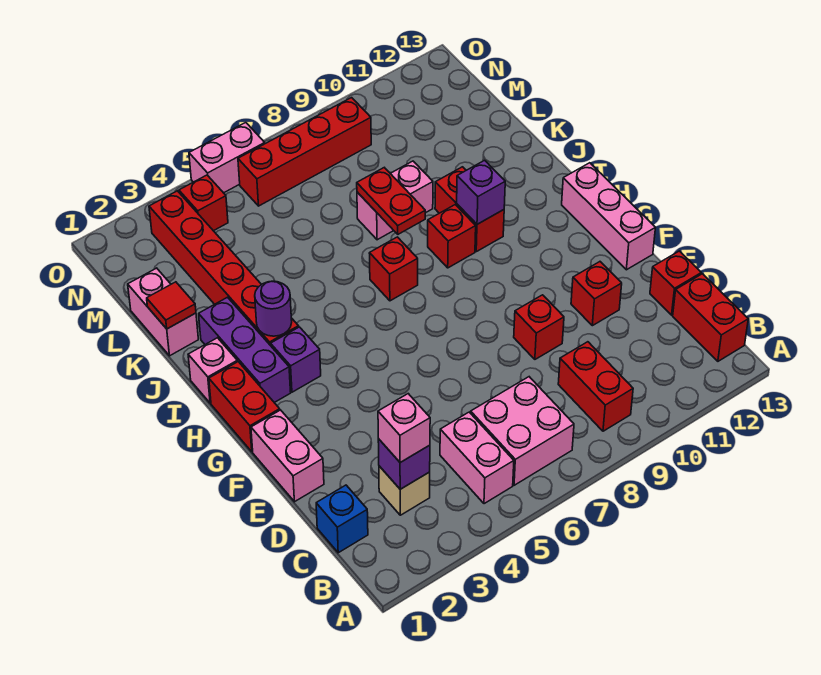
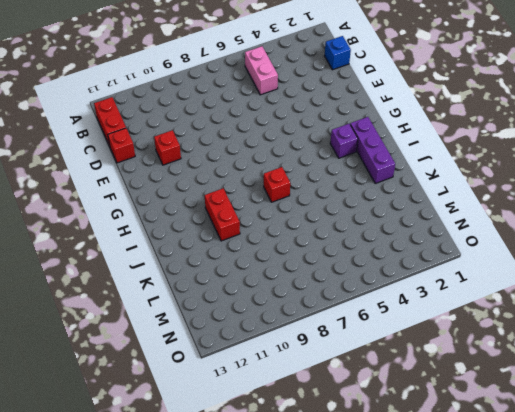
none -> pink 2x2 brick [471,377,574,485]
none -> red 1x2 brick [558,342,633,431]
none -> tan 1x1 brick [379,466,430,515]
none -> pink 1x2 brick [251,410,324,502]

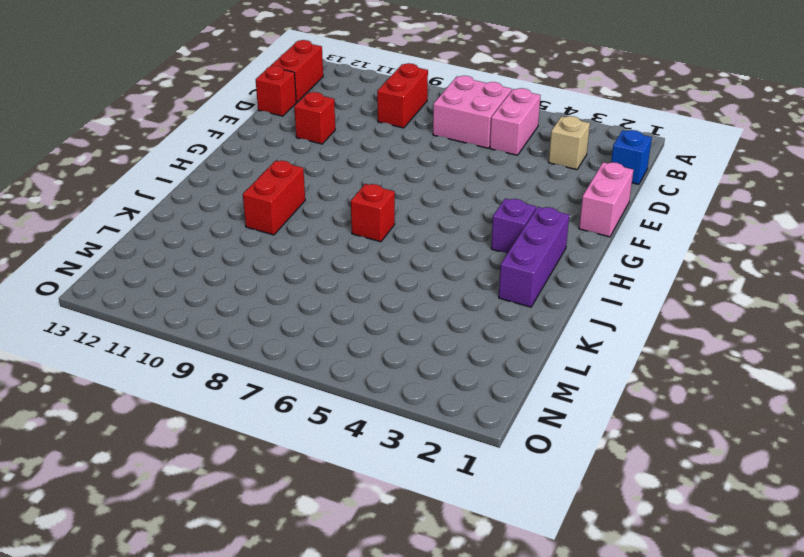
none -> red 1x1 brick [514,295,564,359]
none -> pink 1x3 brick [562,163,655,270]
none -> red 1x2 brick [209,362,280,452]
none -> pink 1x1 brick [188,338,237,403]

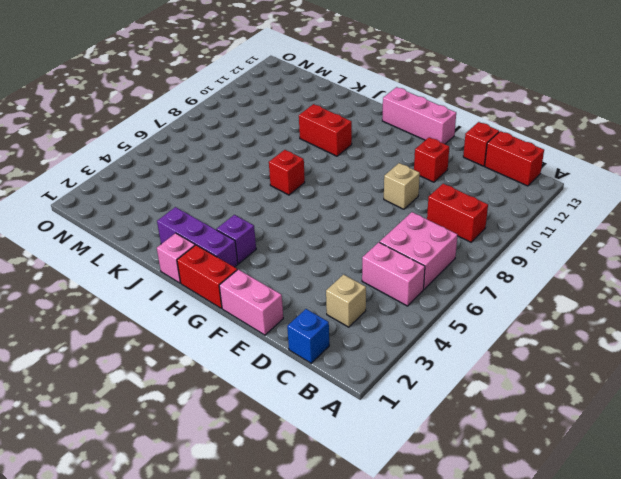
tan 1x1 brick [384,163,420,209] -> red 1x1 brick [514,295,564,359]
none -> red 1x6 brick [149,191,299,346]
none -> red 1x1 brick [428,205,476,268]
none -> pink 1x2 brick [128,268,198,356]
none -> pink 1x2 brick [357,161,433,240]

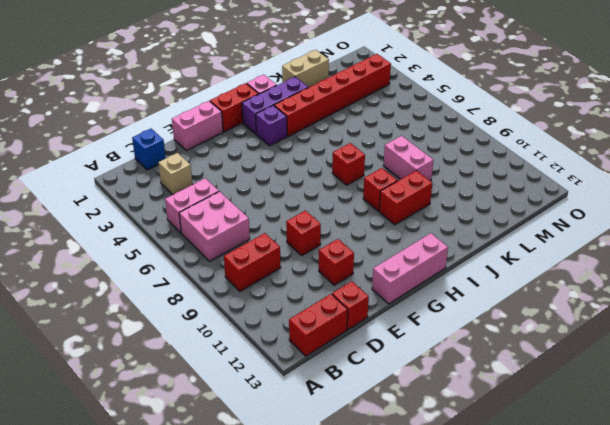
tan 1x2 brick [282,50,329,88] -> pink 1x2 brick [128,268,198,356]
none -> red 1x1 brick [179,175,228,231]
none -> red 1x4 brick [238,98,371,206]
none -> pink 1x2 brick [189,123,265,193]
none -> purple 1x1 brick [378,439,430,489]

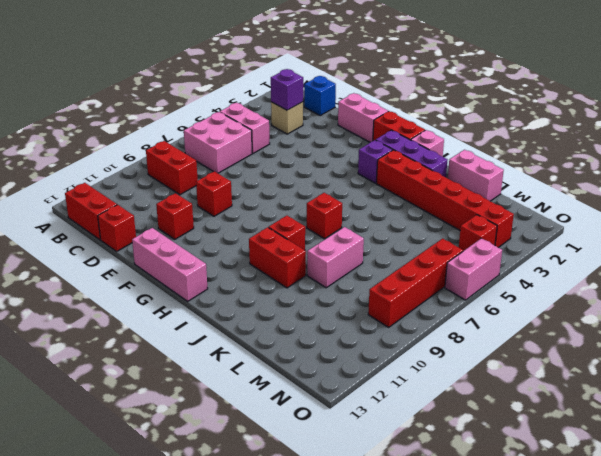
none -> purple 1x1 round brick [255,281,292,336]
none -> purple 1x1 brick [457,160,505,224]
none -> red 1x2 plate [357,168,425,234]
none -> red 1x1 tile [147,282,196,329]

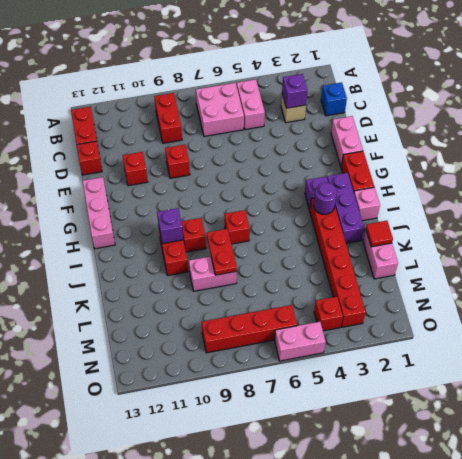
none -> pink 1x1 brick [378,394,430,463]

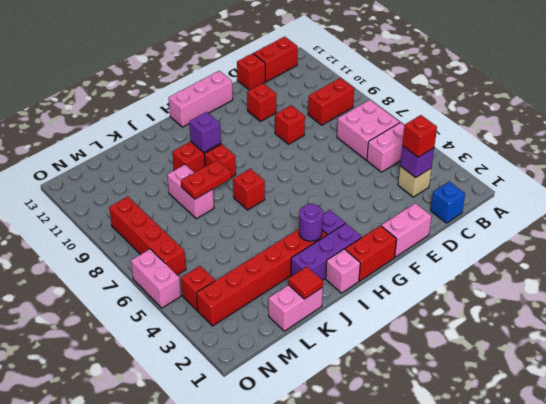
red 1x1 brick [402,115,437,157] -> pink 1x1 brick [378,394,430,463]

